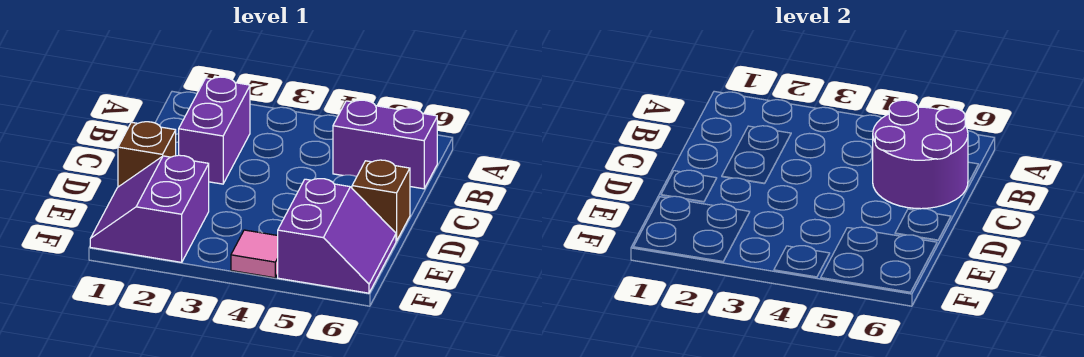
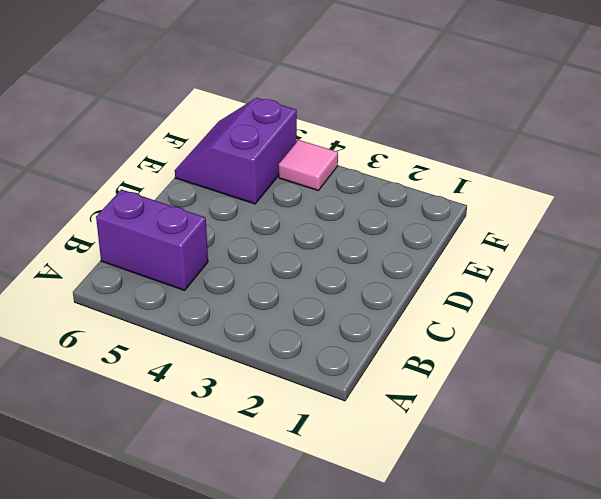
none -> purple 1x2 brick [179,77,250,184]
none -> brown 1x1 brick [118,122,176,187]

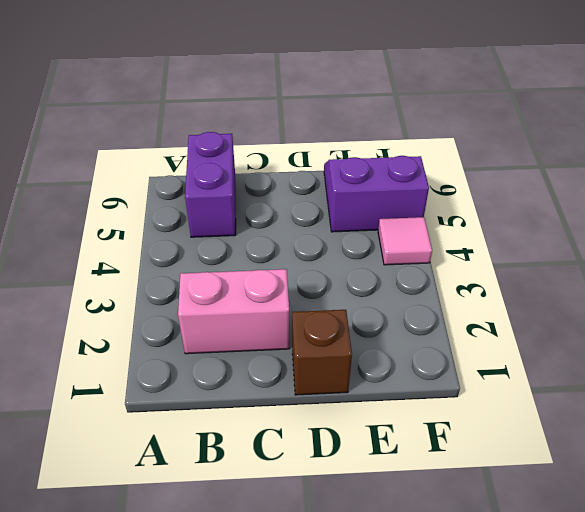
pink 1x2 brick [178,269,290,354] -> purple 1x2 brick [179,77,250,184]
none -> brown 1x1 brick [352,160,410,241]
none -> purple 2x2 slope [90,155,209,262]

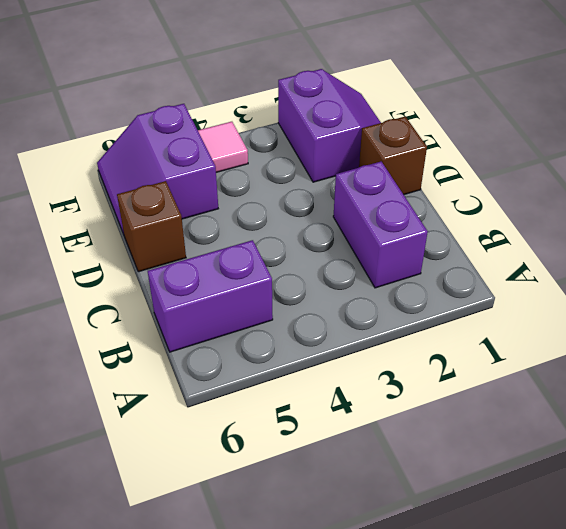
none -> purple 2x2 round brick [873,100,968,209]

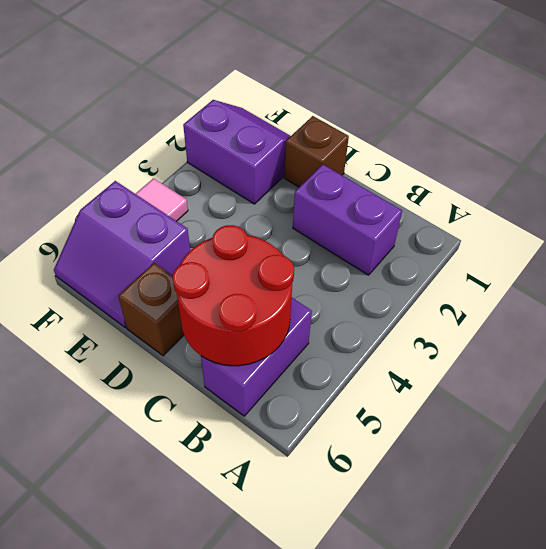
red 2x2 round brick [173,225,294,366] -> purple 2x2 round brick [873,100,968,209]

